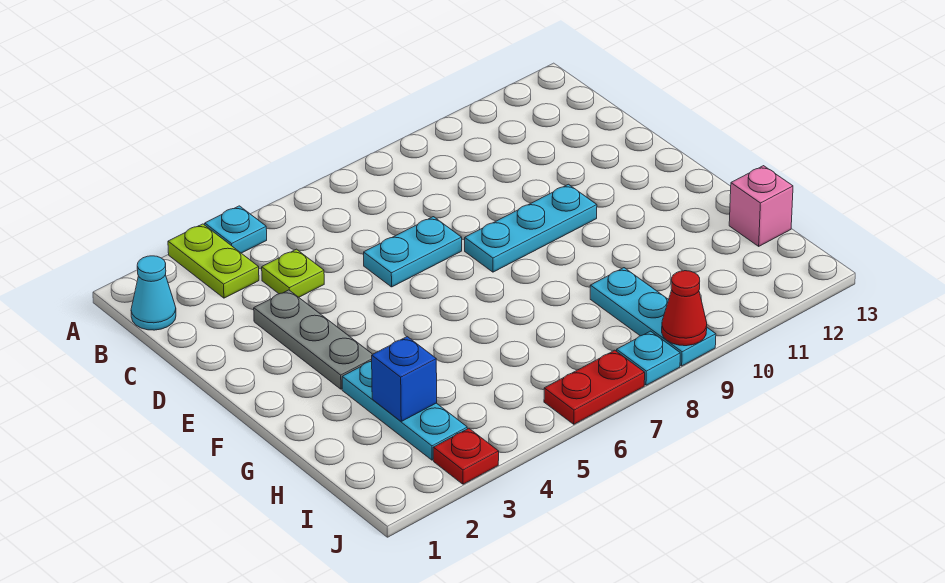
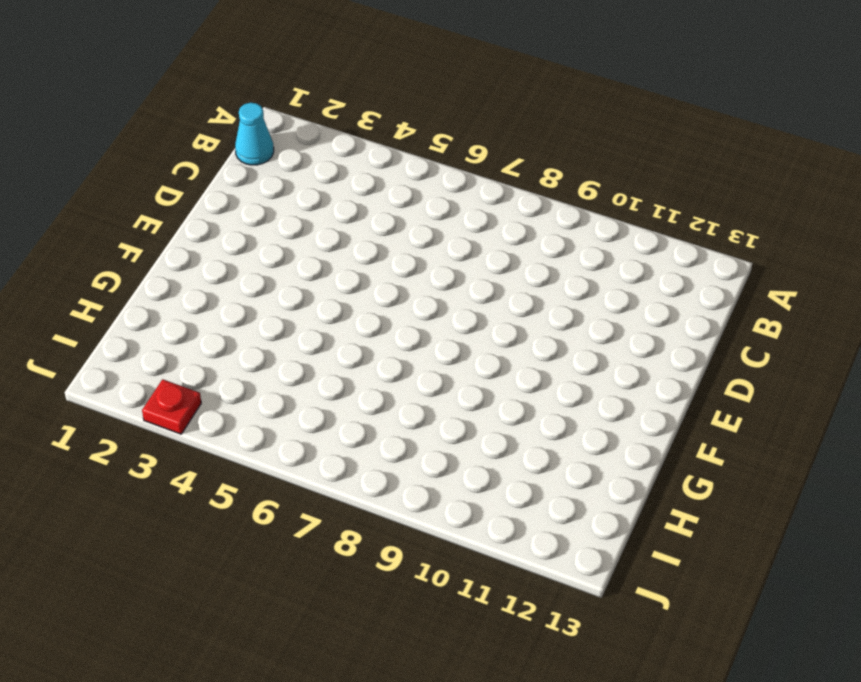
none -> lime 1x2 plate [168,224,259,298]
none -> cyan 1x1 plate [205,206,267,253]
none -> lime 1x1 plate [262,249,324,297]

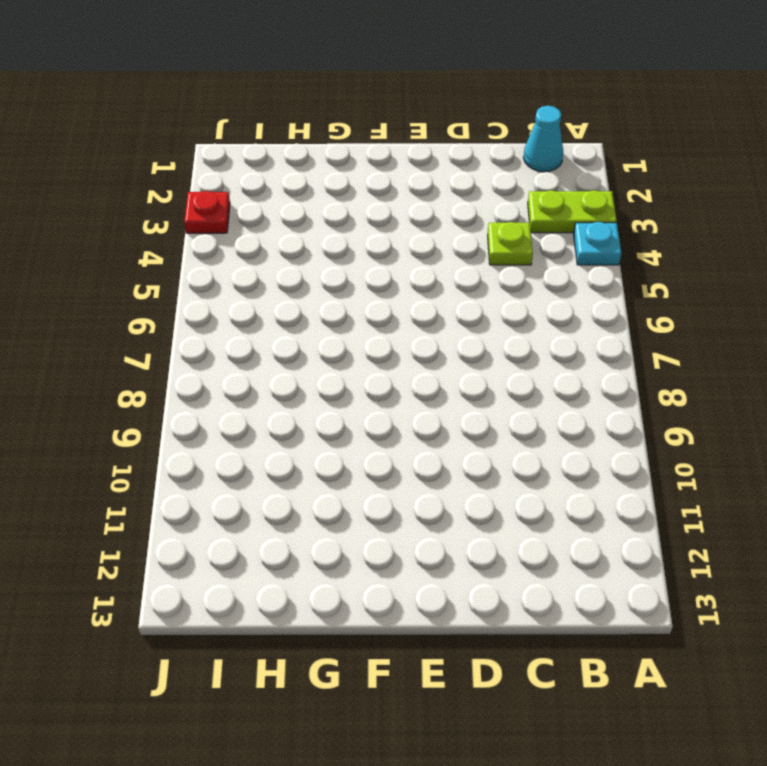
none -> grey 1x3 plate [254,290,373,389]
none -> cyan 1x2 plate [364,217,462,287]
none -> cyan 1x3 plate [465,184,597,272]

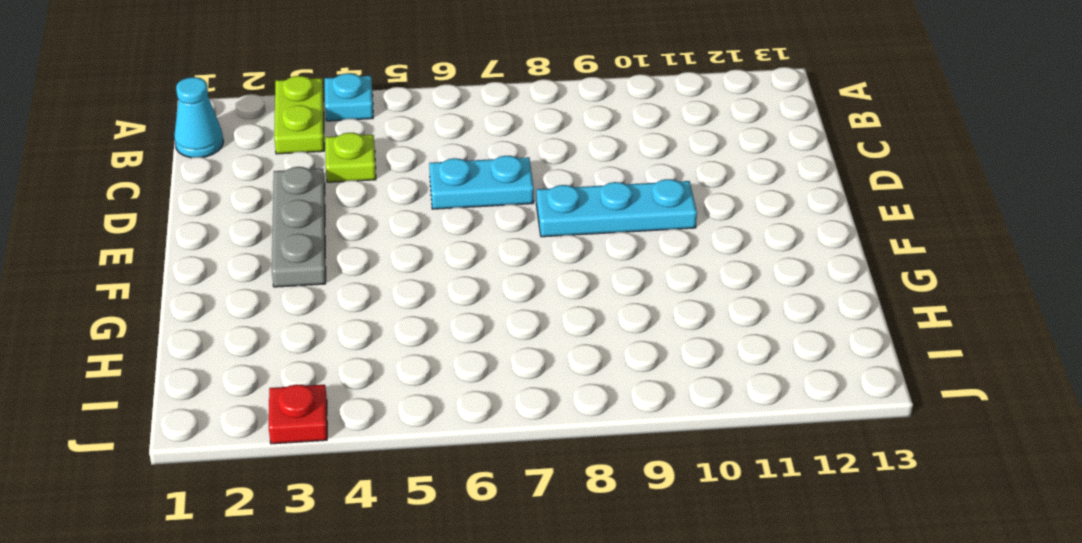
none -> cyan 1x3 plate [342,361,467,460]
none -> cyan 1x3 plate [590,268,716,366]
none -> pink 1x1 brick [729,166,793,246]

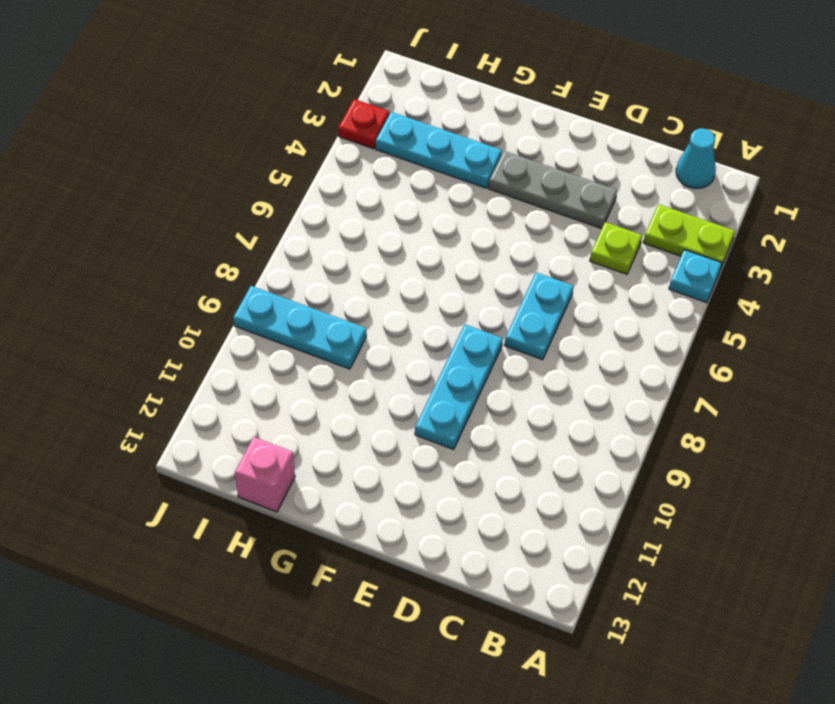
none -> red 1x2 plate [544,350,645,424]
none -> cyan 1x1 plate [617,331,680,385]
none -> blue 1x1 brick [372,337,437,421]

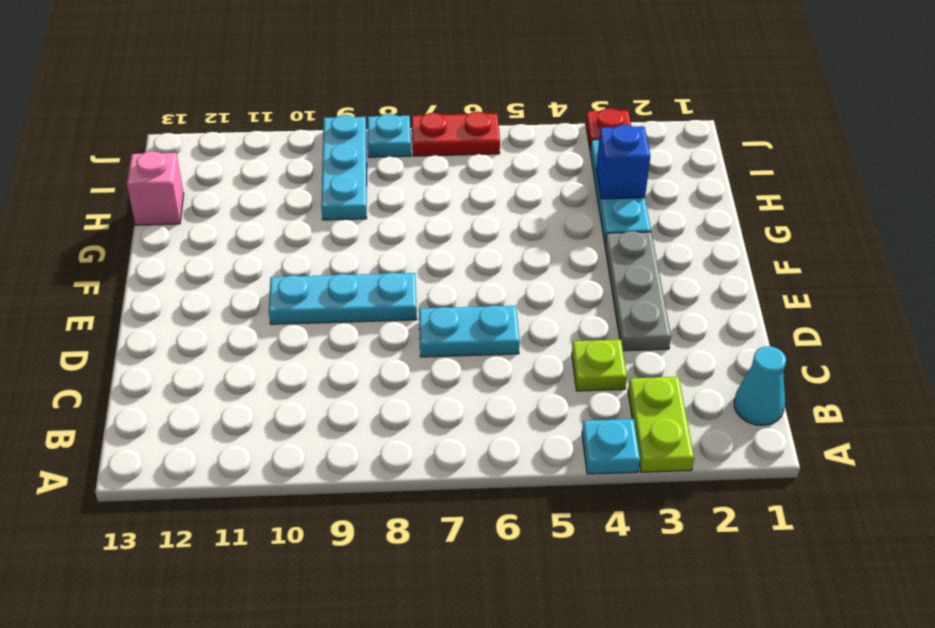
none -> red 1x1 cone [662,271,707,346]

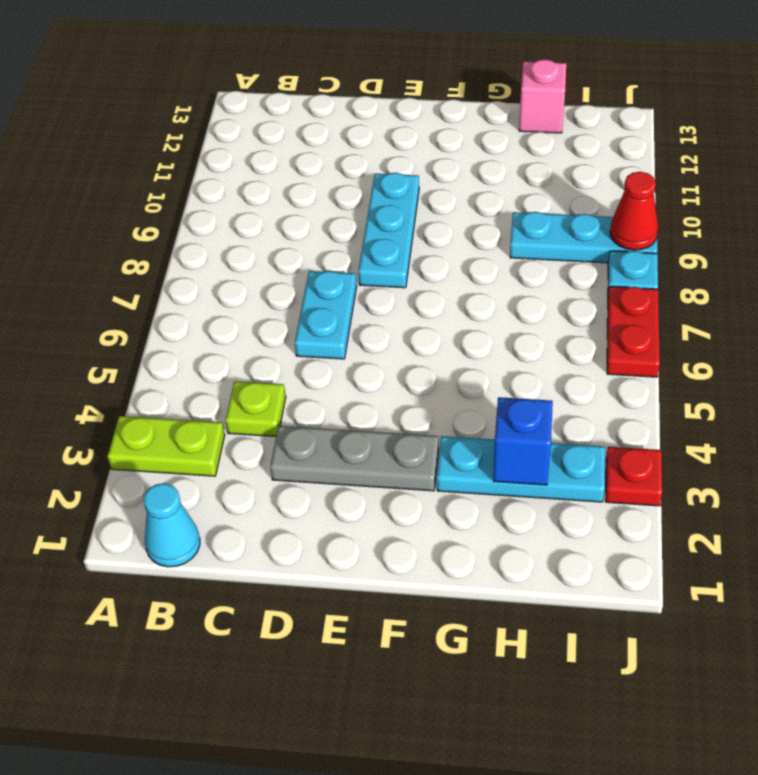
none -> cyan 1x1 plate [205,206,267,253]

